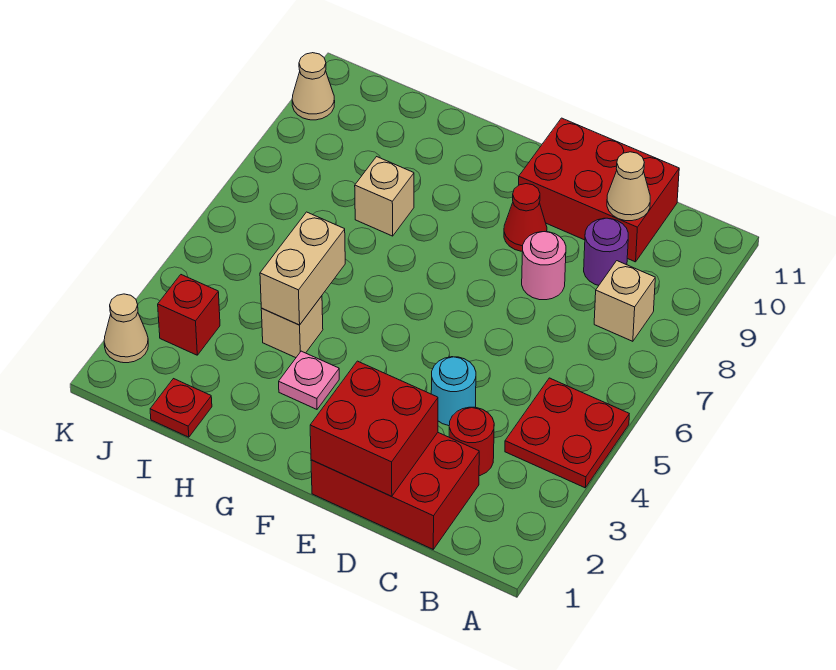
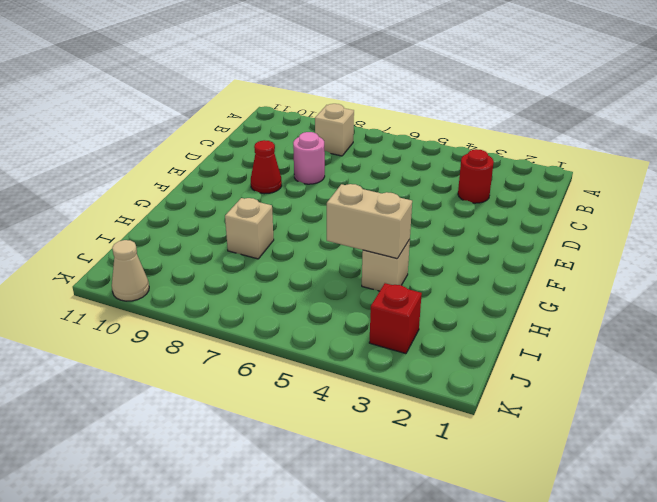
none -> red 2x2 plate [505,378,629,488]
none -> red 2x3 brick [311,433,479,549]
none -> purple 1x1 round brick [584,218,628,285]

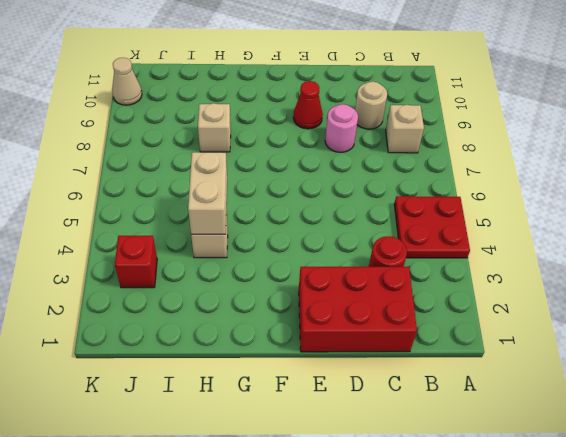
tan 1x1 round brick [355,81,387,129] -> purple 1x1 round brick [584,218,628,285]
none -> red 2x3 brick [519,118,679,262]
none -> cyan 1x1 round brick [431,357,476,426]
none -> pink 1x1 plate [279,351,339,409]

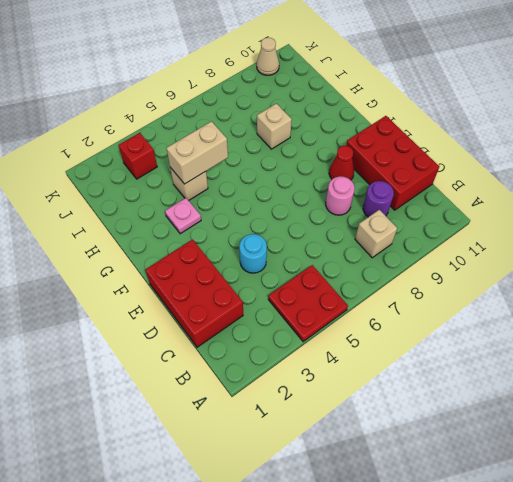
none -> red 1x1 round brick [449,407,494,476]
none -> red 1x1 plate [150,379,212,437]
none -> tan 1x1 cone [104,294,148,363]

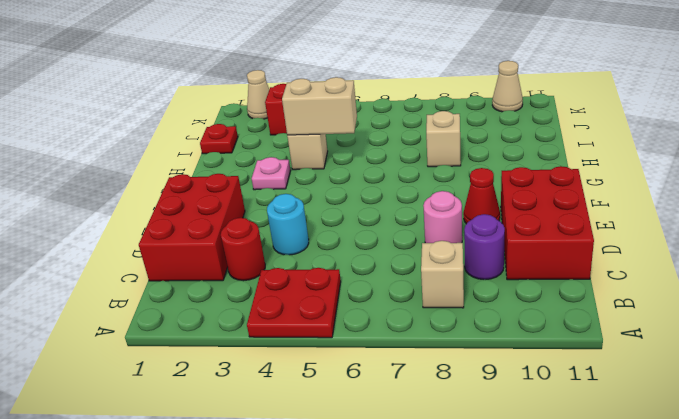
none -> tan 1x1 cone [607,152,650,221]
none -> red 2x2 brick [310,361,438,496]

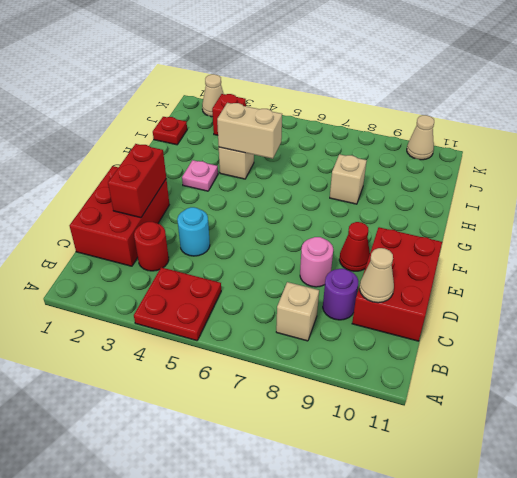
red 1x2 brick [108,144,166,218] -> red 2x2 brick [310,361,438,496]

